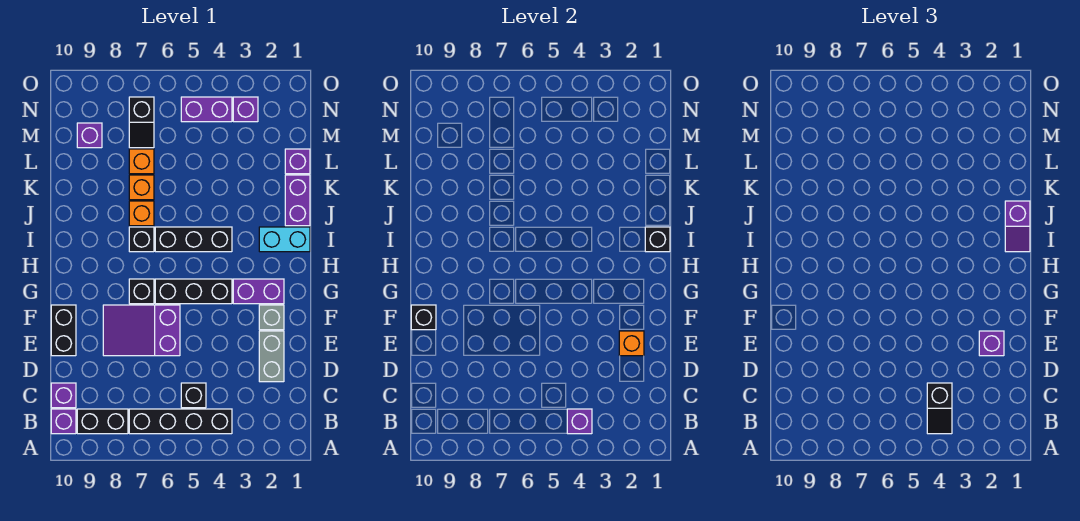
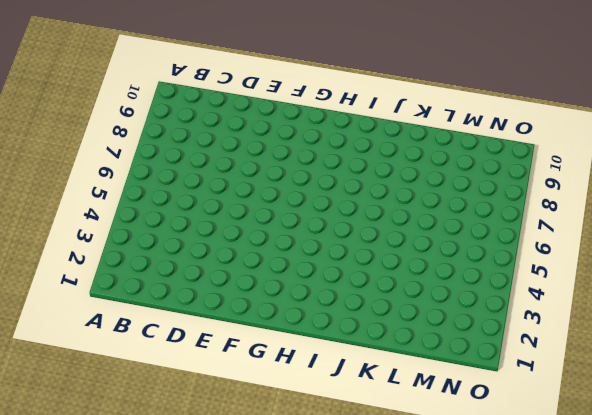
none -> black 1x4 brick [129,409,232,434]
none -> black 1x2 brick [77,409,128,434]
none -> purple 1x1 brick [51,409,76,434]
none -> black 1x1 brick [181,383,206,408]

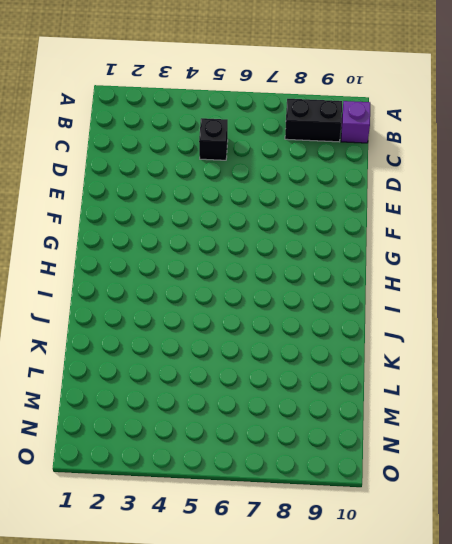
none -> black 1x4 brick [129,409,232,434]
none -> purple 1x1 brick [51,383,76,408]
none -> grey 1x2 brick [259,331,284,382]
none -> purple 2x3 slope [103,305,180,356]

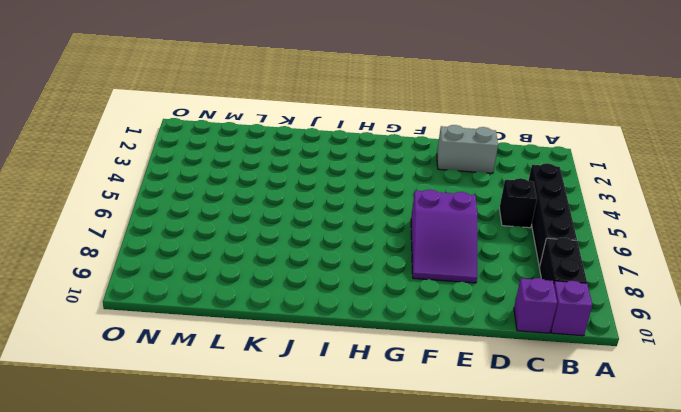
none -> black 1x2 brick [51,305,76,356]
none -> grey 1x1 brick [259,305,284,330]
none -> purple 1x2 brick [233,279,284,304]
none -> black 1x3 brick [155,279,232,304]

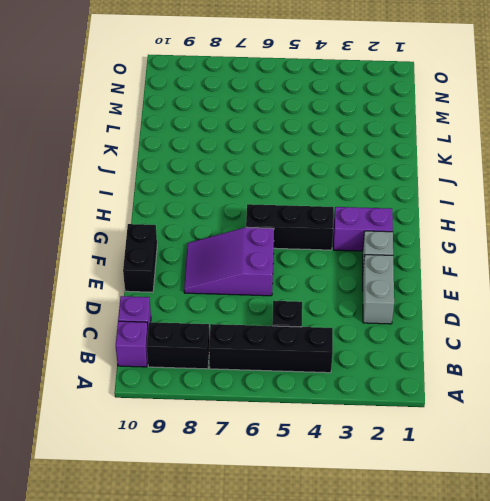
none -> black 1x1 brick [129,279,154,304]
none -> cyan 1x2 brick [259,227,310,252]
none -> black 1x3 brick [155,227,232,252]
none -> black 1x1 brick [129,227,154,252]

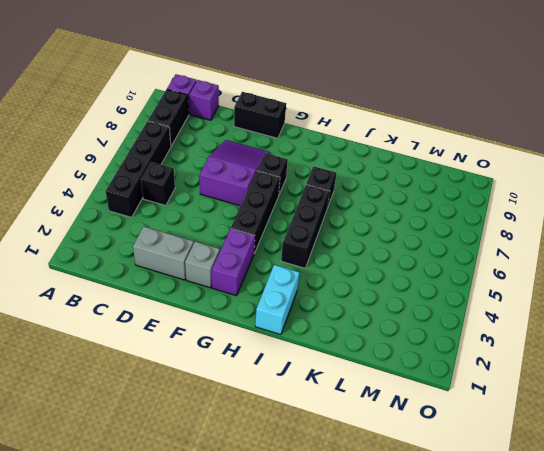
none -> purple 1x2 brick [285,175,310,226]
none -> orange 1x1 brick [129,201,154,226]
none -> orange 1x1 brick [129,175,154,200]
none -> purple 1x1 brick [285,149,310,174]

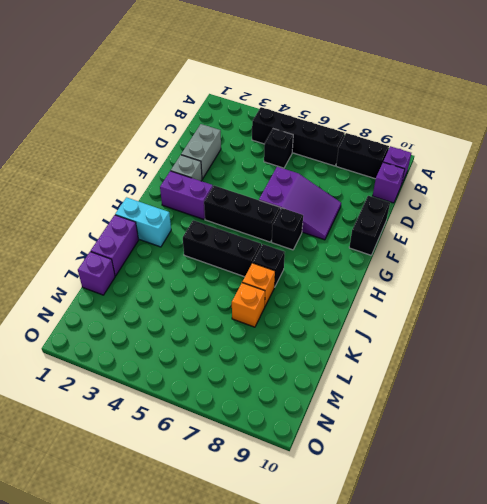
none -> orange 1x1 brick [129,149,154,174]
none -> black 1x2 slope [129,97,154,148]
none -> purple 1x1 brick [77,123,102,148]
none -> purple 1x1 brick [233,97,258,122]

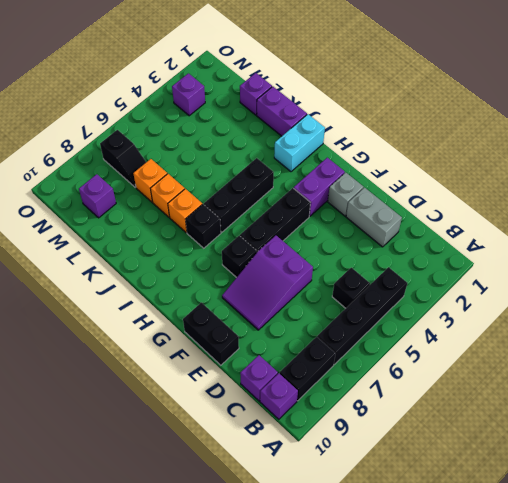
none -> purple 1x2 brick [181,97,232,122]
none -> purple 1x1 brick [567,409,592,434]
none -> orange 1x1 brick [619,331,644,356]
none -> black 1x1 brick [411,305,436,330]

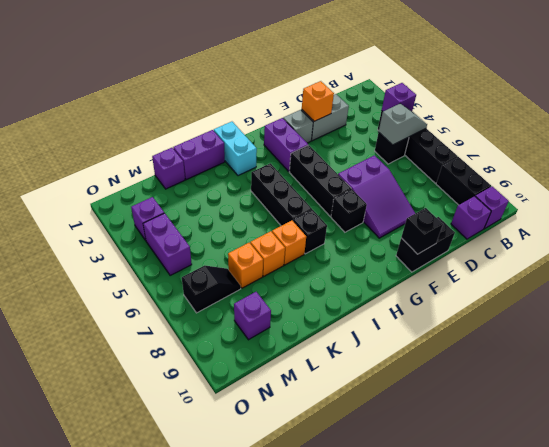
grey 1x2 slope [379,104,427,145] -> none
none -> black 1x1 brick [645,227,670,252]
none -> black 1x2 slope [927,383,952,434]
none -> purple 1x1 brick [979,331,1004,356]
none -> purple 1x2 slope [1005,201,1030,252]

